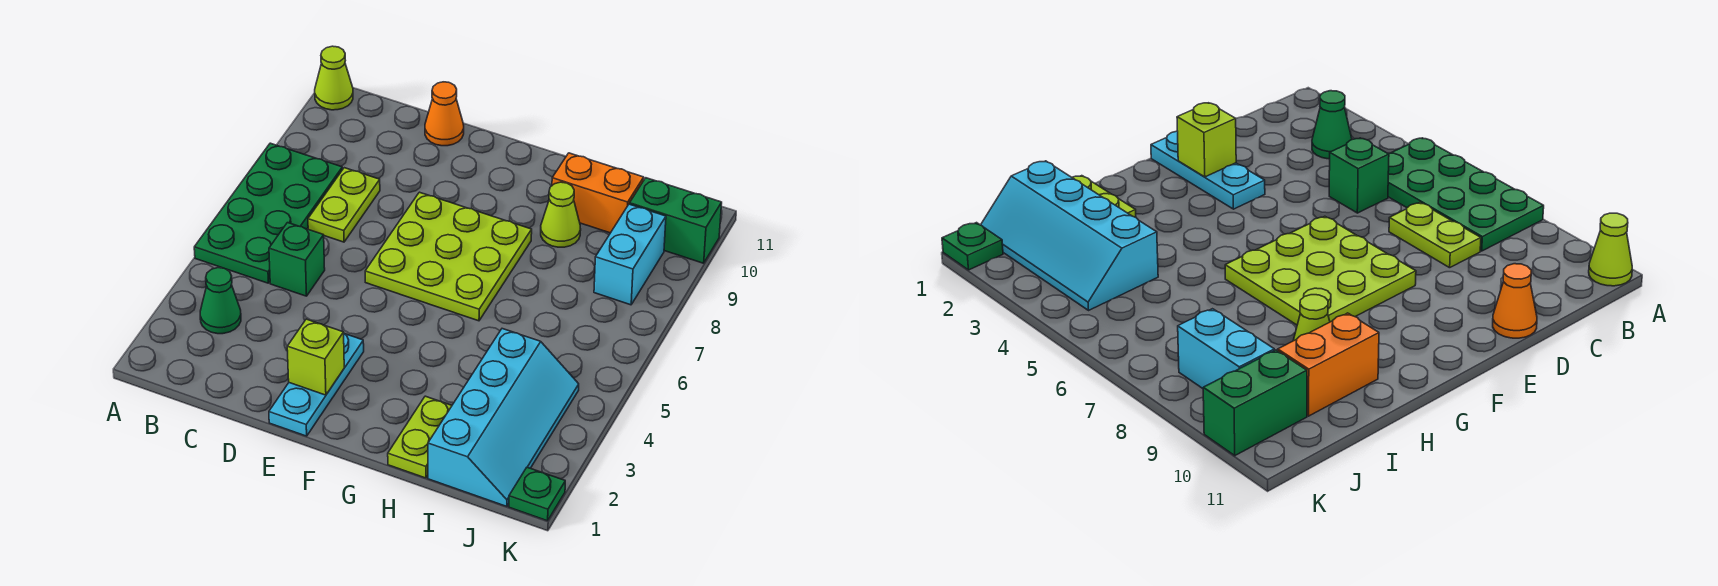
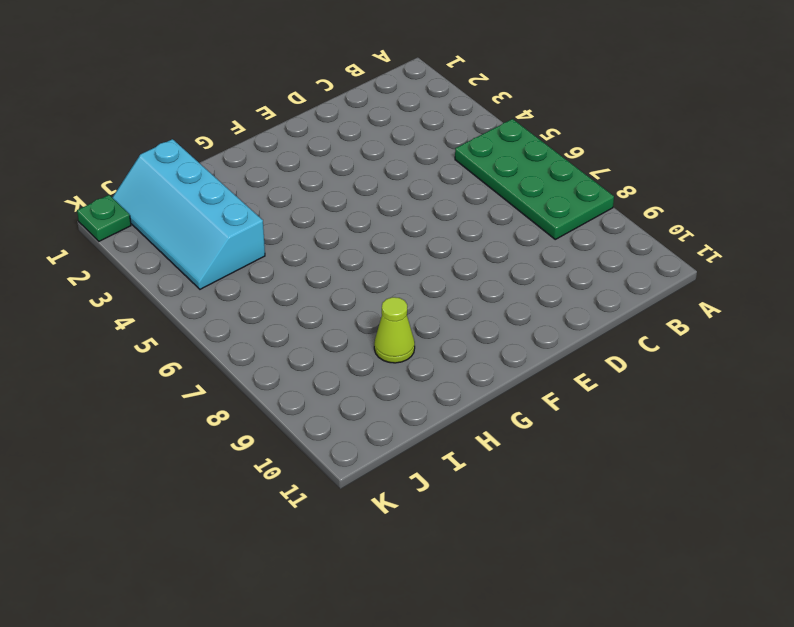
none -> lime 1x1 cone [315,46,353,110]
none -> green 1x1 cone [200,268,241,334]
none -> green 1x1 brick [269,223,325,296]

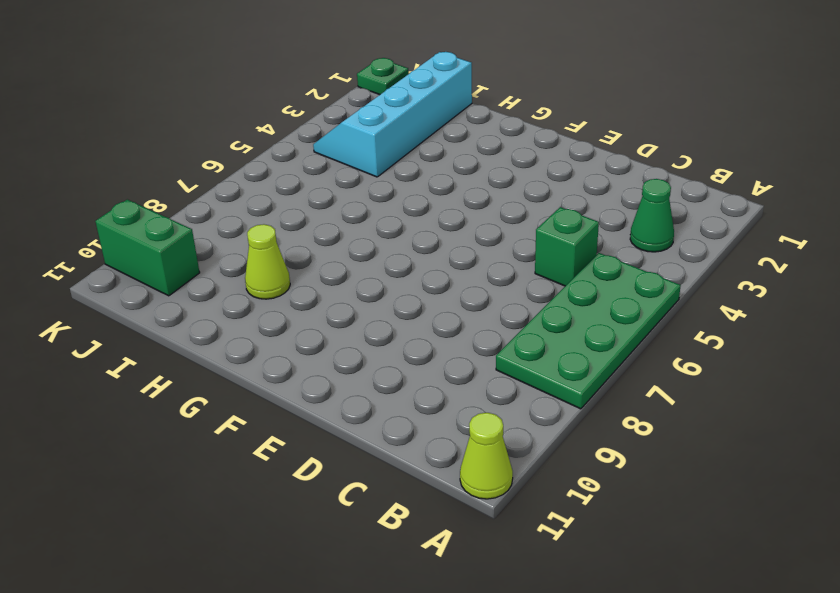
none -> lime 1x2 plate [308,168,380,242]
none -> orange 1x1 cone [425,82,464,146]
none -> cyan 1x3 plate [269,334,364,436]

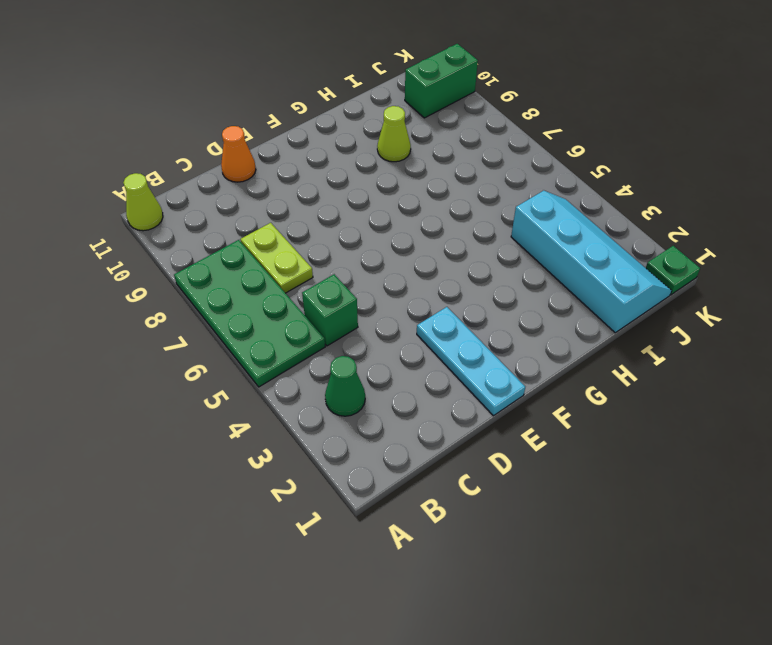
none -> lime 3x3 plate [365,192,532,321]
none -> lime 1x2 plate [388,396,452,478]
none -> orange 1x2 brick [552,153,644,233]

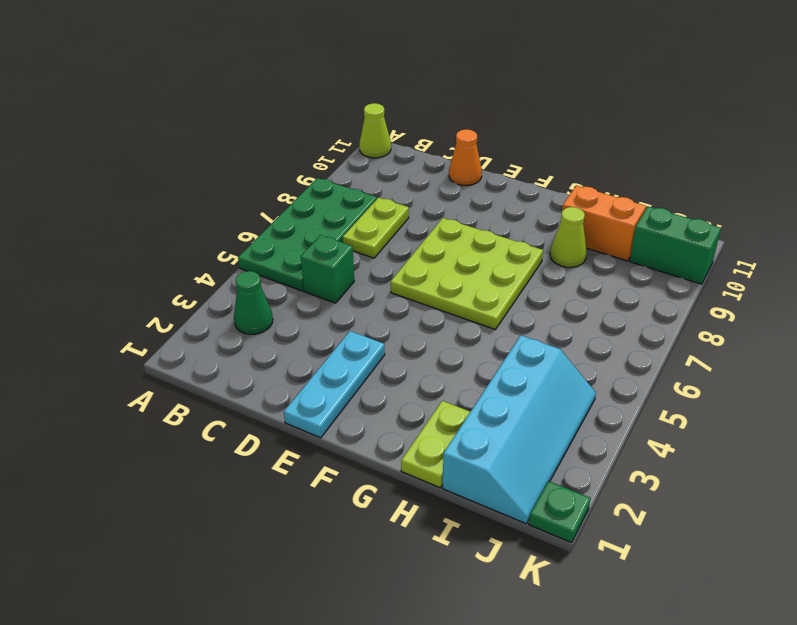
none -> cyan 1x2 brick [594,204,666,305]
none -> lime 1x1 brick [287,319,344,395]

